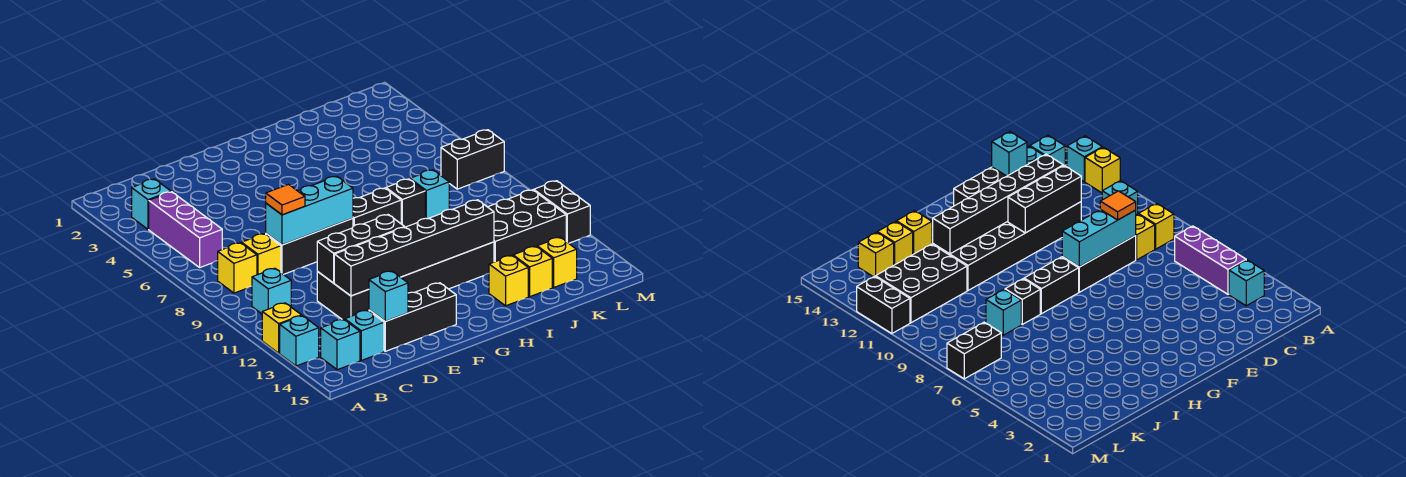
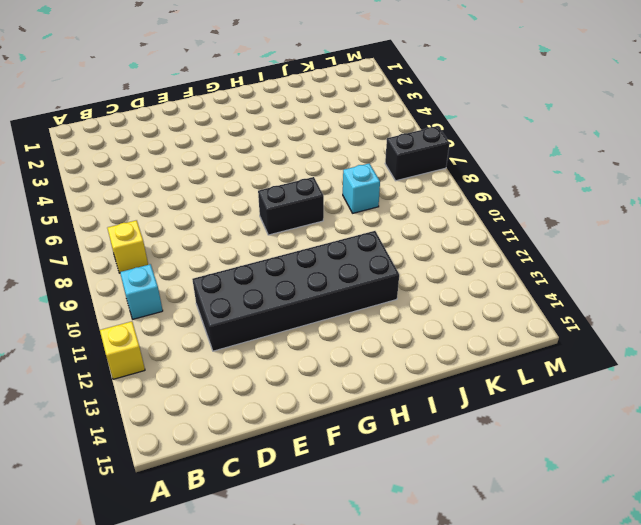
none -> cyan 1x1 brick [280,316,319,366]
none -> cyan 1x1 brick [132,179,171,229]
none -> purple 1x3 brick [149,192,222,267]

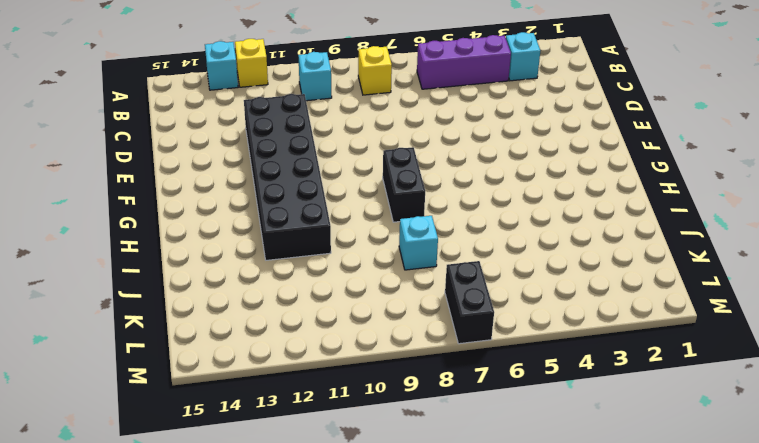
none -> cyan 1x1 brick [321,319,360,370]
none -> yellow 1x1 brick [242,234,281,275]
none -> cyan 1x1 brick [345,310,384,360]

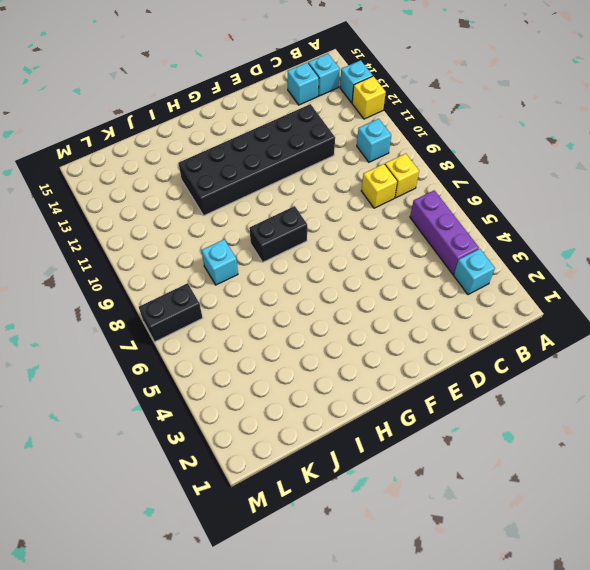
none -> black 1x3 brick [266,218,353,275]
none -> black 1x3 brick [369,283,456,351]
none -> black 1x1 brick [386,179,425,227]

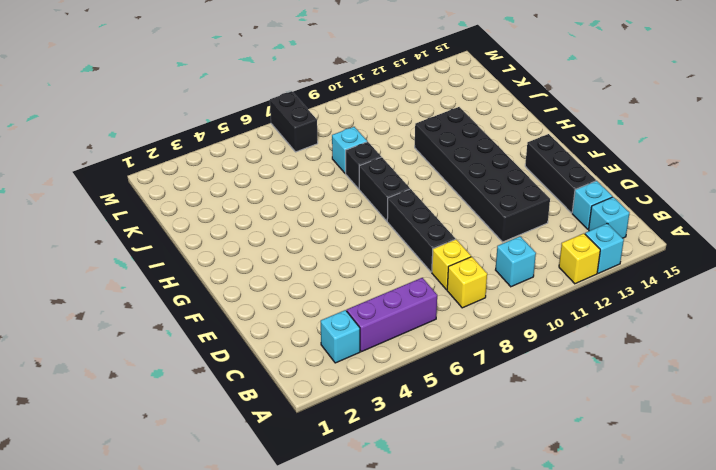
none -> yellow 1x1 brick [489,256,528,306]
none -> black 2x3 brick [488,190,566,262]
none -> yellow 1x1 brick [513,246,552,297]

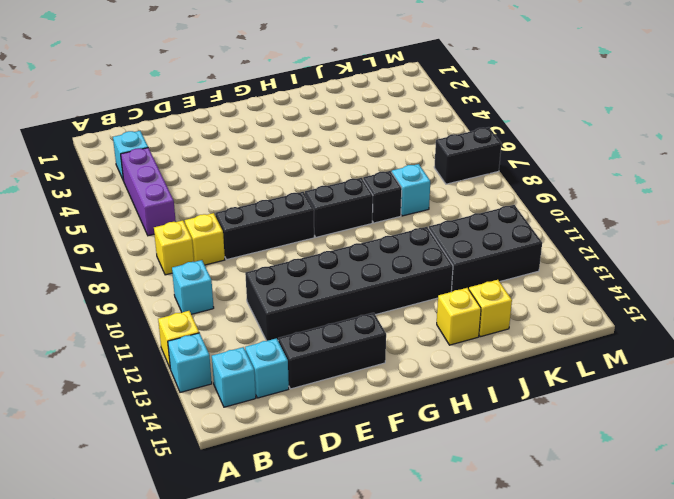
none -> yellow 1x1 brick [537,237,577,287]
none -> black 1x2 brick [534,181,590,243]
none -> cyan 1x3 brick [266,176,353,245]

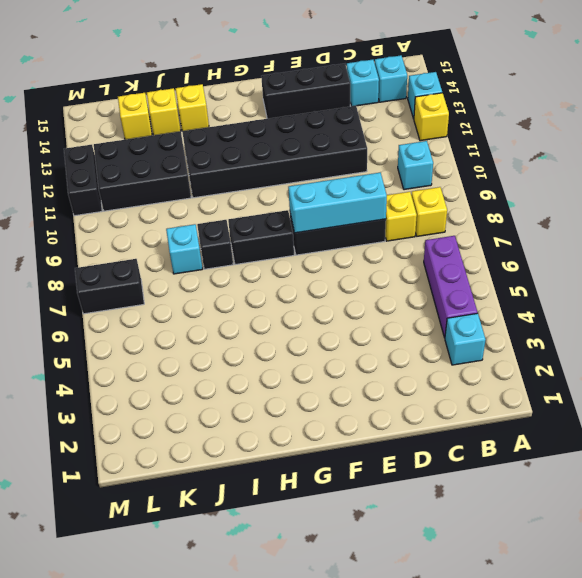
none -> black 1x3 brick [317,215,405,283]
none -> black 1x6 brick [334,200,494,296]
none -> cyan 1x1 brick [369,271,408,321]

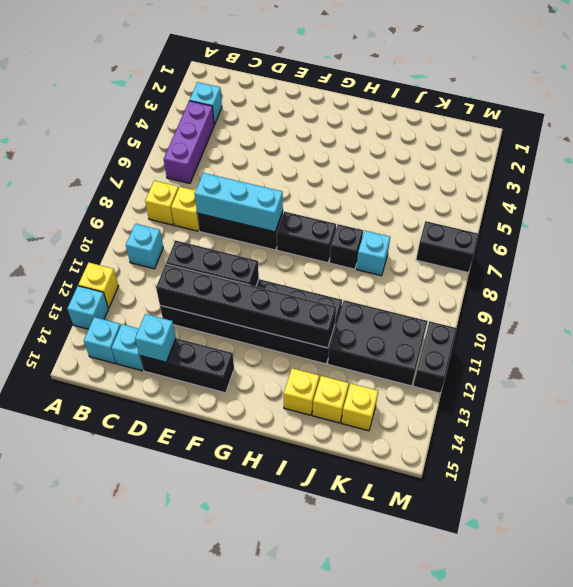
none -> orange 1x1 tile [266,184,305,215]

